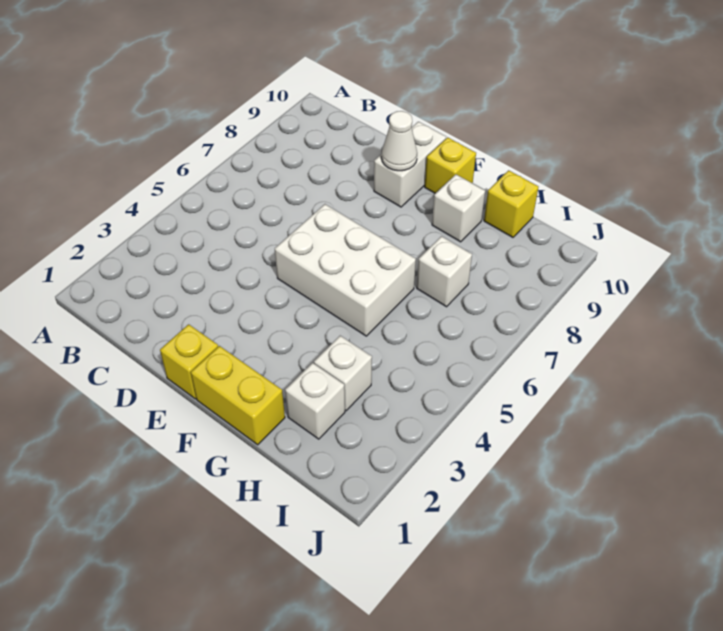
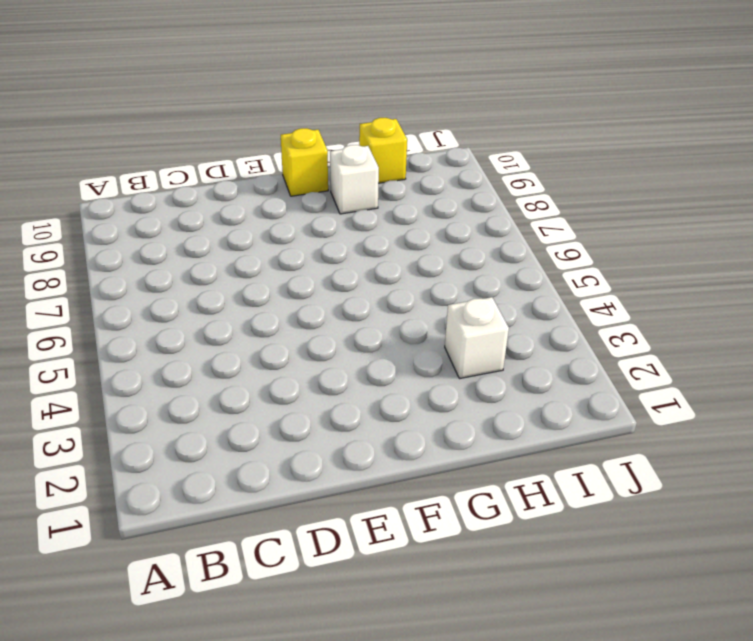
none -> yellow 1x1 brick [160,324,218,399]
none -> white 2x3 brick [275,204,416,336]

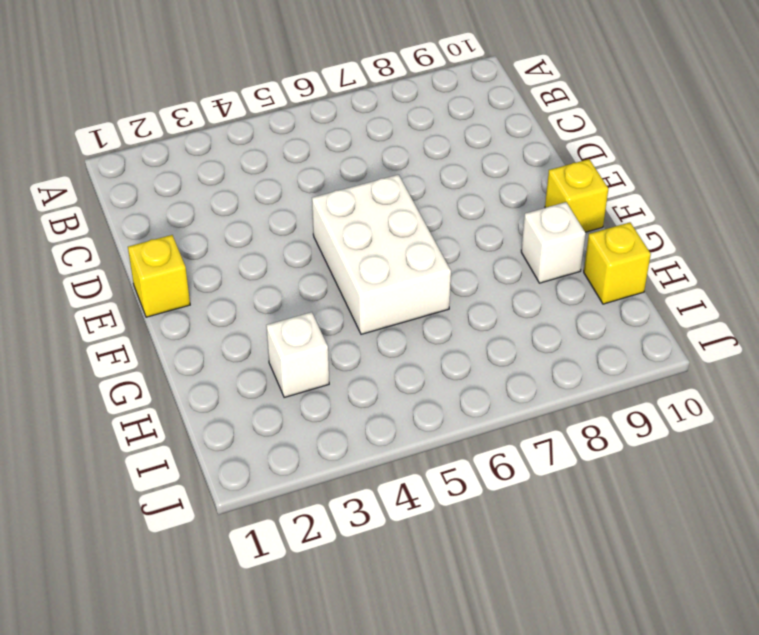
none -> white 1x2 brick [374,122,446,207]
none -> yellow 1x2 brick [191,346,285,445]

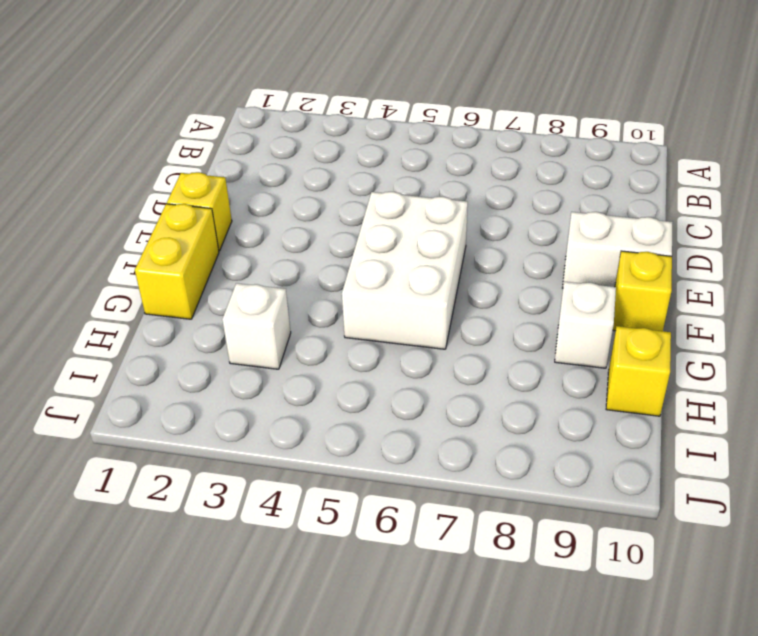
none -> white 1x1 brick [285,363,345,439]
none -> white 1x1 brick [417,236,472,307]

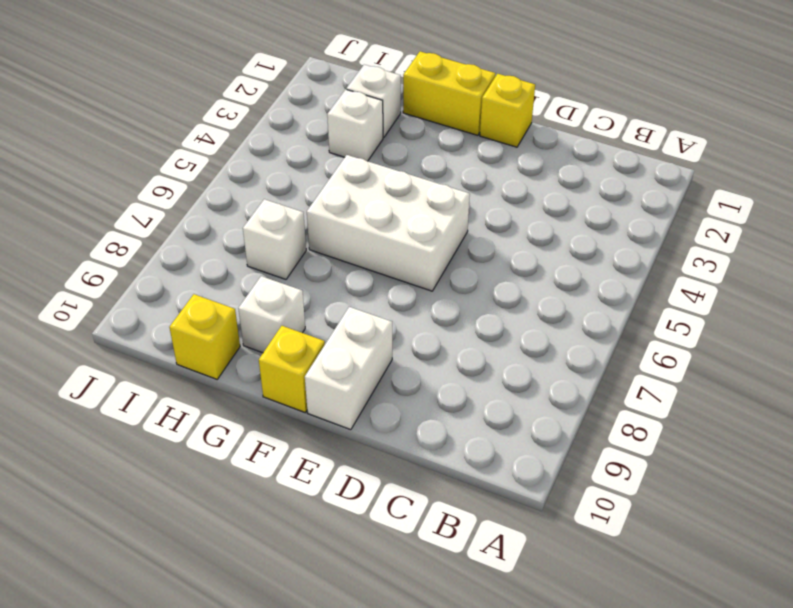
none -> white 1x1 cone [381,111,417,171]

